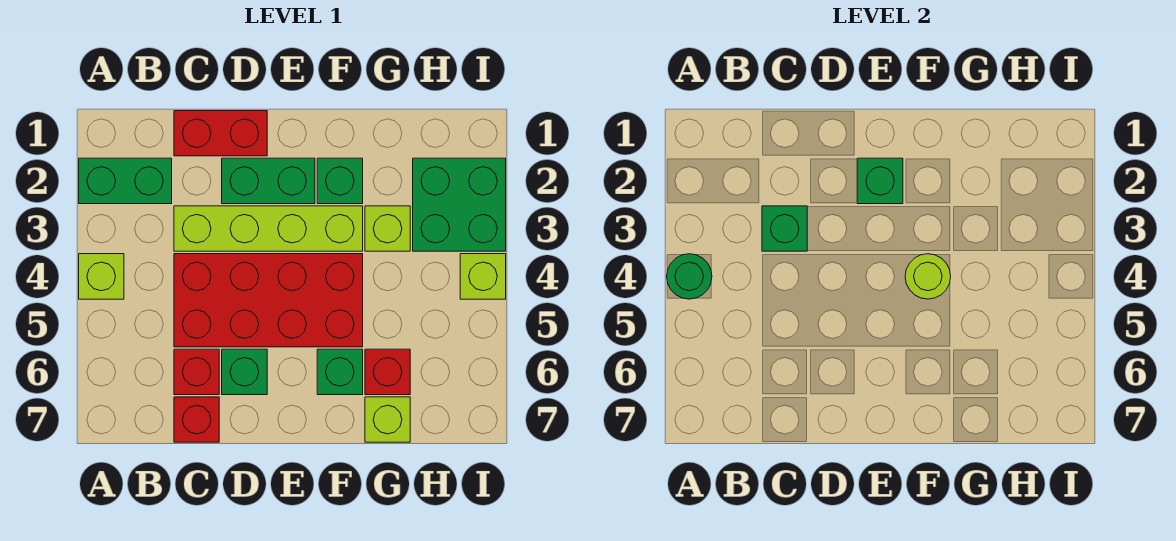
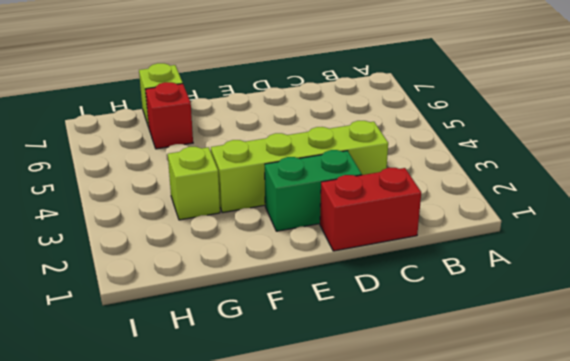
none -> green 1x2 brick [79,158,172,204]
none -> lime 1x1 brick [79,254,124,299]
none -> red 2x4 brick [174,254,363,347]

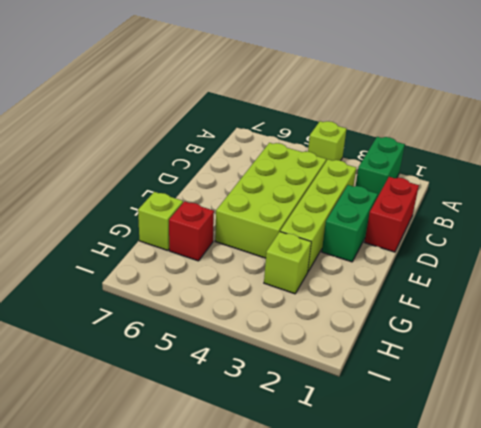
lime 2x4 brick [215,143,326,258] -> red 2x4 brick [174,254,363,347]
none -> red 1x1 brick [174,349,219,395]
none -> red 1x1 brick [174,397,219,442]
none -> green 1x1 brick [222,349,267,395]

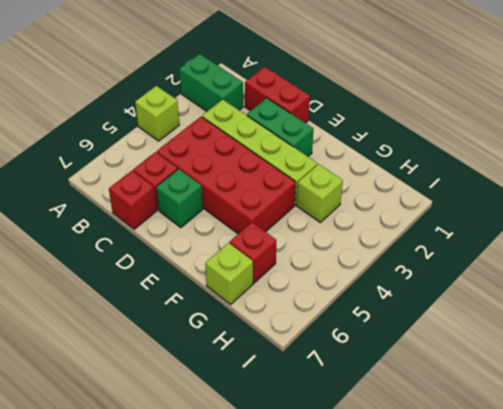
none -> green 1x1 brick [317,158,363,204]
none -> green 1x1 brick [317,349,363,395]
none -> green 2x2 brick [413,158,506,251]

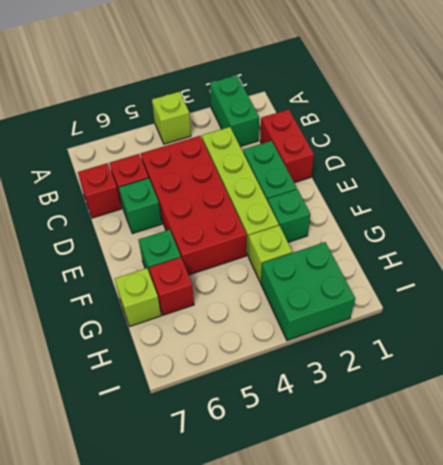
none -> lime 1x1 brick [460,254,506,299]
none -> green 1x1 round brick [667,254,712,299]
none -> green 1x1 brick [762,206,807,251]

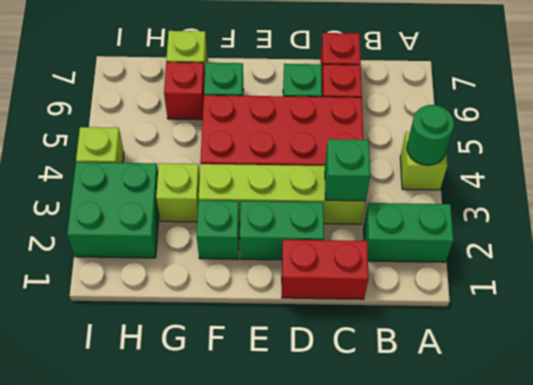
none -> green 1x1 brick [857,158,903,204]
none -> lime 1x1 round brick [905,254,951,299]

